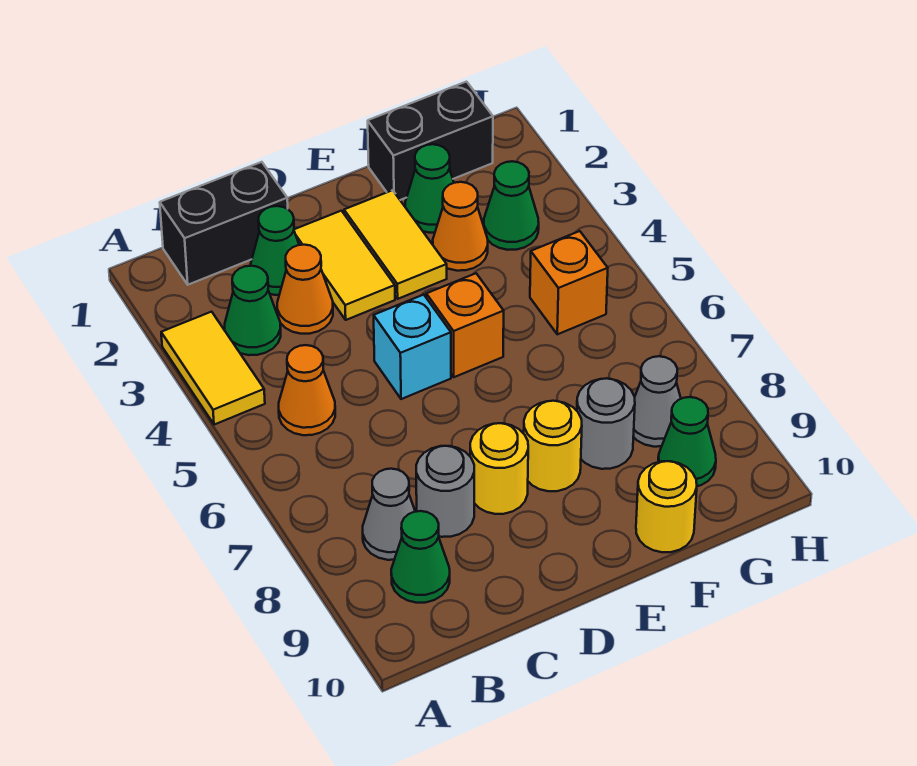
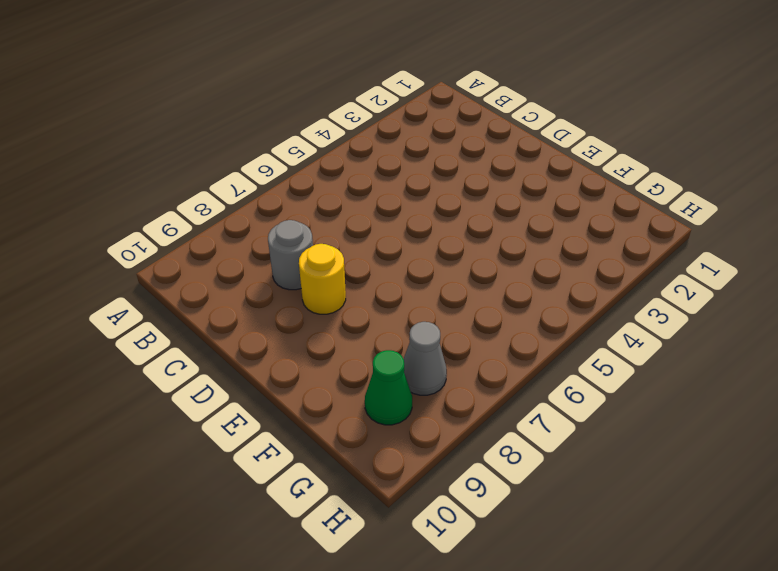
none -> yellow 1x2 tile [161,312,265,425]
none -> black 1x2 brick [160,162,288,285]
none -> green 1x1 cone [225,266,281,355]

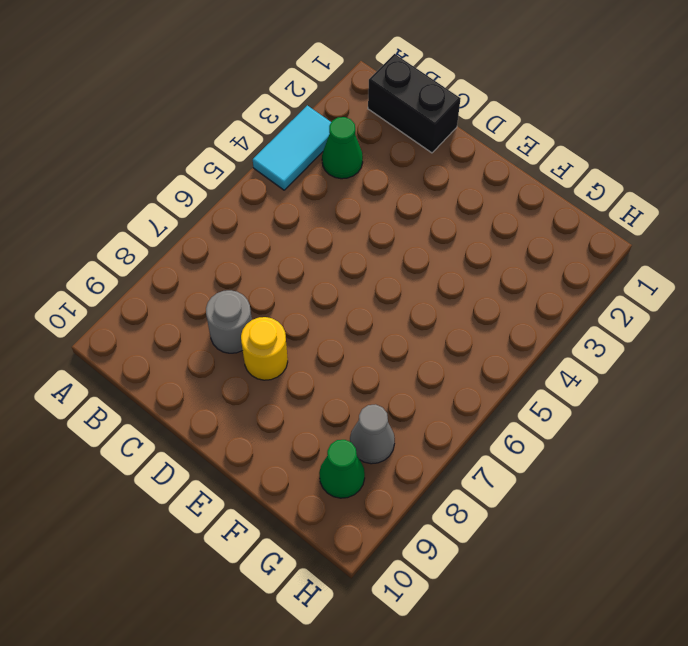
cyan 1x2 tile [253,105,331,190] -> yellow 1x2 tile [161,312,265,425]
none -> orange 1x1 cone [279,345,335,435]
none -> grey 1x1 cone [363,469,415,560]
none -> green 1x1 cone [391,511,450,603]

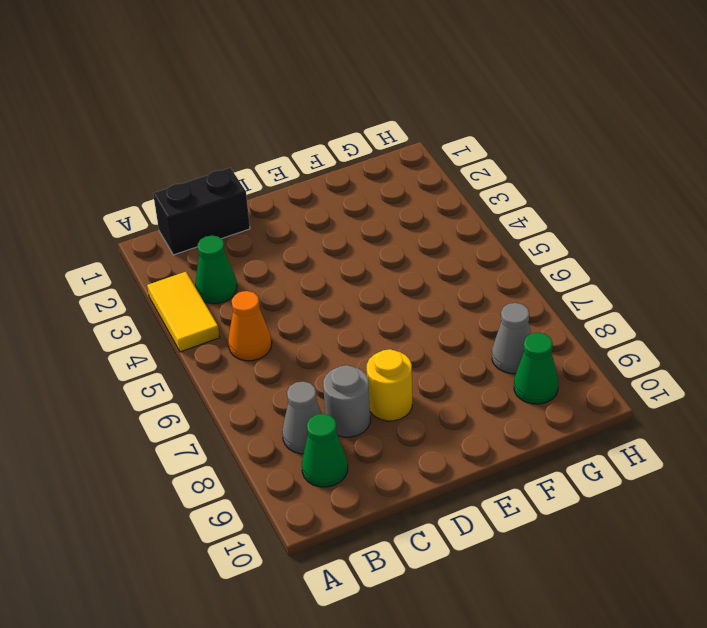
none -> green 1x1 cone [251,206,299,295]
none -> orange 1x1 cone [277,245,333,334]
none -> yellow 1x2 tile [294,211,395,320]

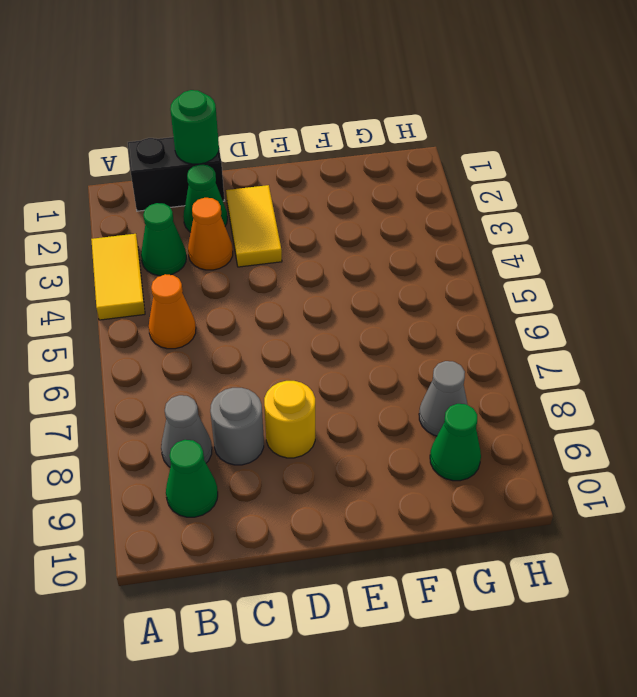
green 1x1 round brick [170,90,219,164] -> none
none -> cyan 1x1 brick [374,295,451,399]
none -> yellow 1x2 tile [344,190,447,299]
none -> orange 1x1 brick [426,273,504,377]

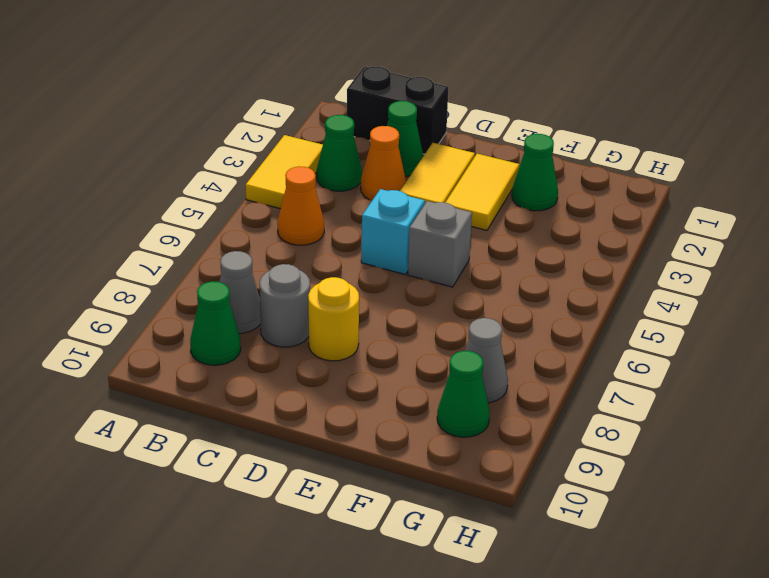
grey 1x1 brick [408,201,472,287] -> orange 1x1 brick [426,273,504,377]
none -> yellow 1x1 round brick [524,401,582,491]
none -> black 1x2 brick [368,82,493,200]
none -> orange 1x1 cone [433,182,488,271]

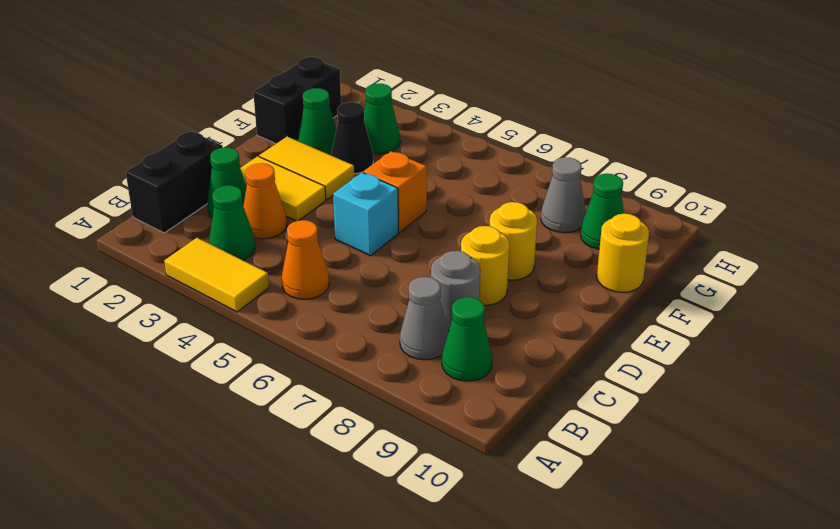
black 1x1 cone [331,102,373,174] -> orange 1x1 cone [433,182,488,271]
none -> grey 1x1 round brick [577,378,635,469]
none -> orange 1x1 brick [530,231,608,334]

